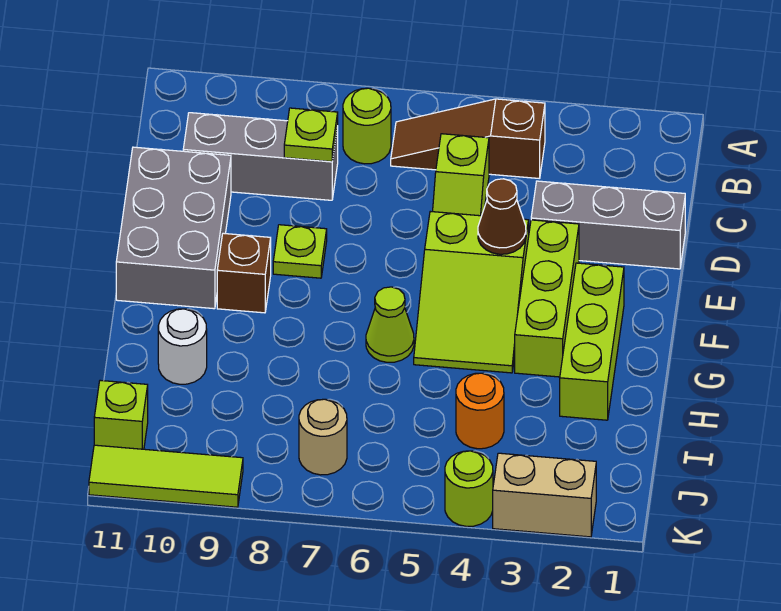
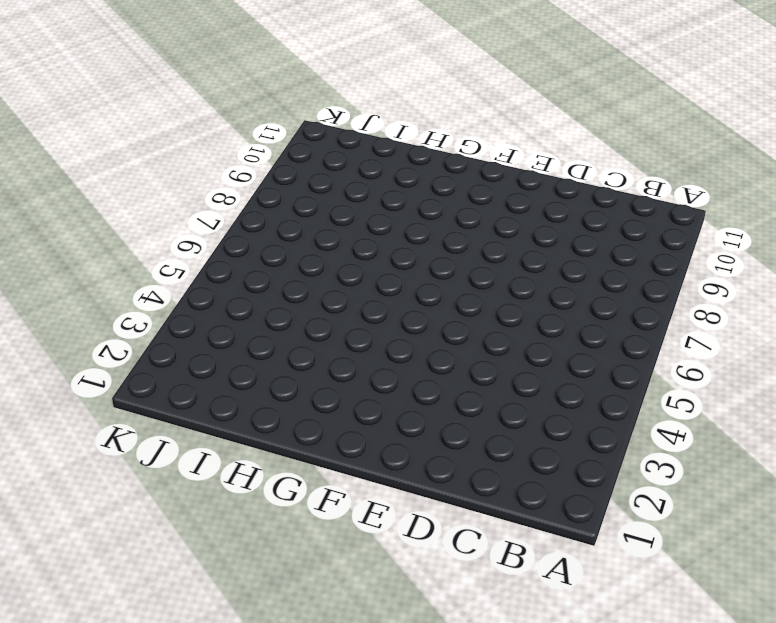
none -> brown 1x3 slope [391,99,545,179]
none -> lime 1x1 round brick [343,88,391,164]
none -> lime 1x2 slope [433,134,489,216]

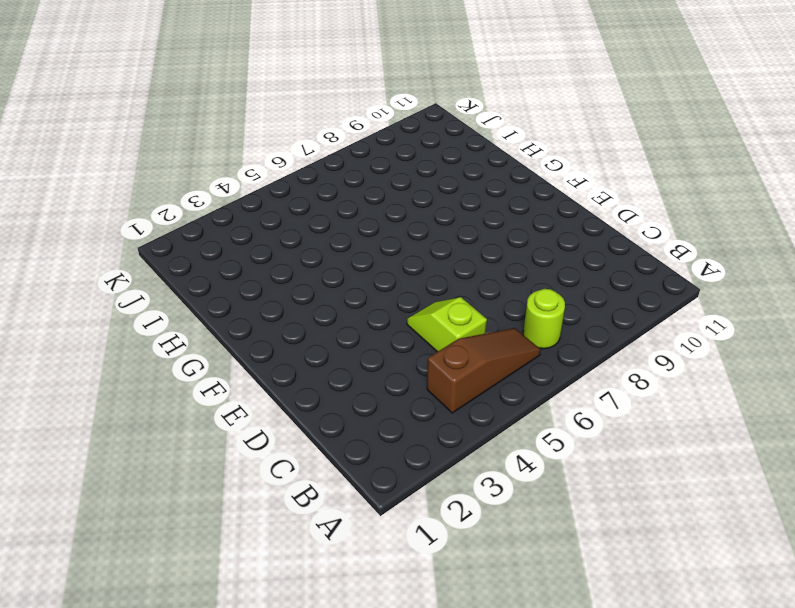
none -> grey 1x3 brick [183,113,338,200]
none -> grey 1x3 brick [531,181,685,269]
none -> grey 2x3 brick [116,147,231,309]

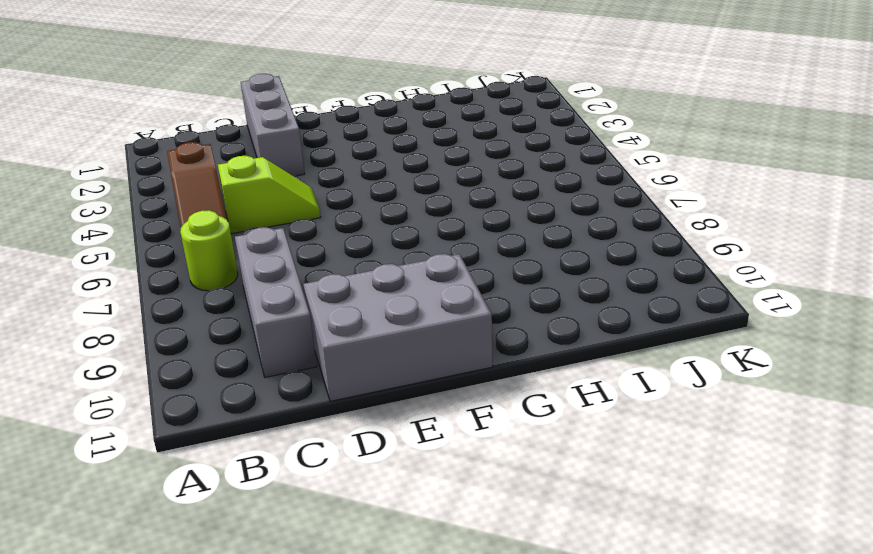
none -> lime 1x3 brick [515,220,579,377]
none -> lime 2x3 slope [414,211,529,373]
none -> lime 1x1 plate [273,225,327,278]

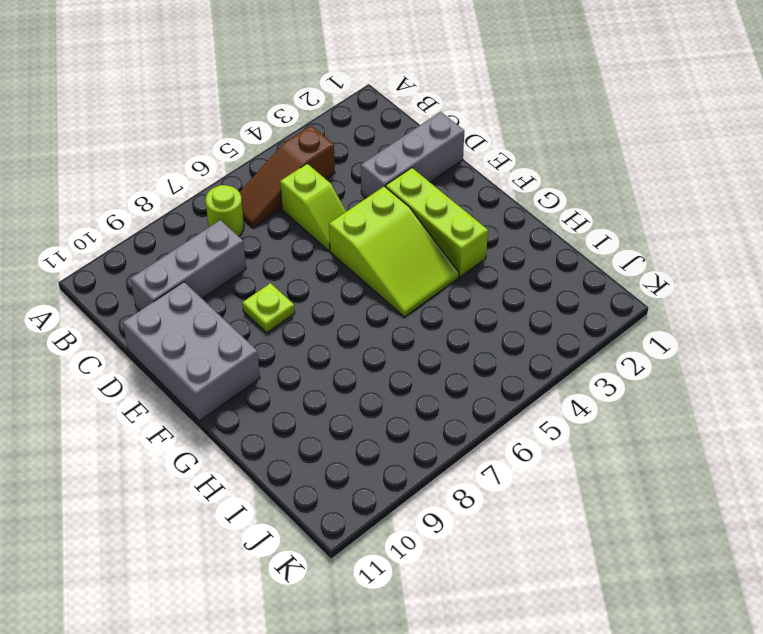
none -> lime 1x3 brick [560,263,624,420]
none -> brown 1x1 brick [217,233,271,313]
none -> lime 1x1 cone [366,287,414,362]

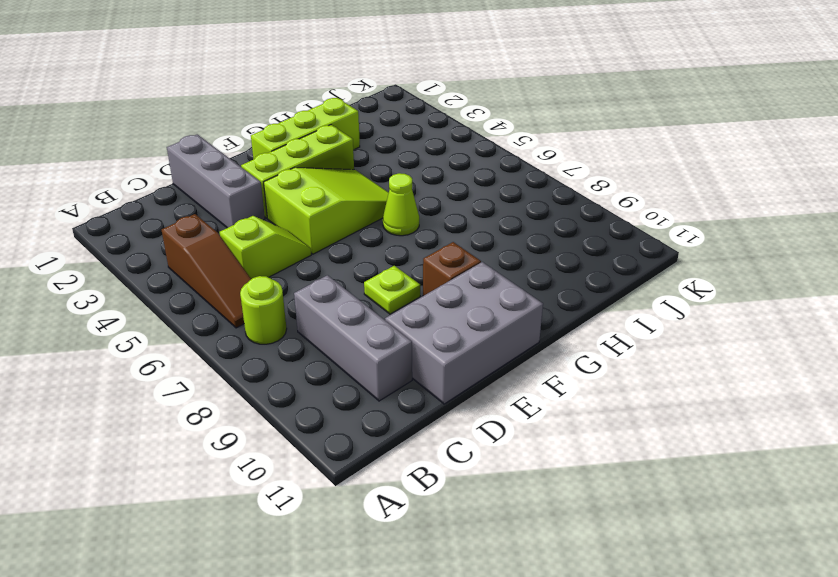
none -> white 1x1 round brick [158,309,207,384]
none -> orange 1x1 round brick [456,373,504,449]
none -> tan 1x1 round brick [299,399,347,475]

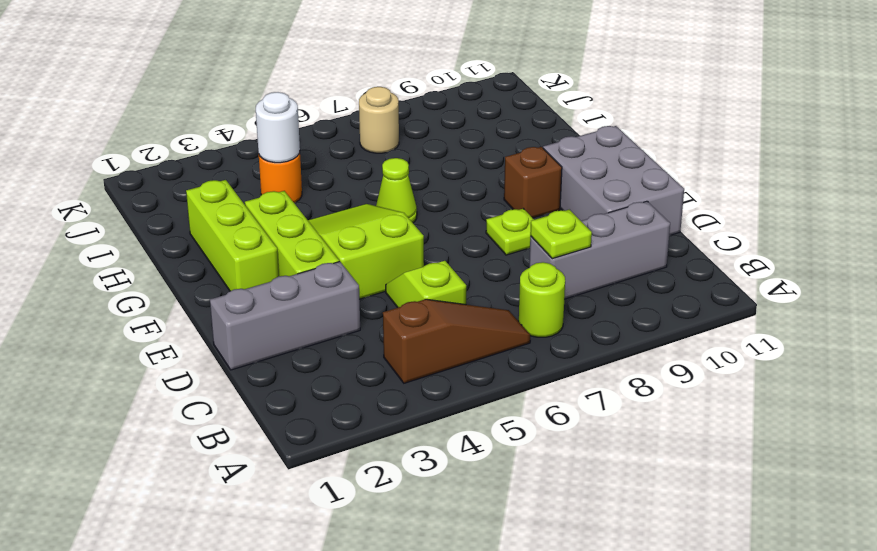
white 1x1 round brick [256,92,300,163] -> white 1x1 round brick moved to [158,309,207,384]
none -> lime 1x1 brick [94,380,148,449]
none -> tan 1x2 brick [493,453,596,537]
none -> lime 1x1 round brick [445,451,493,526]

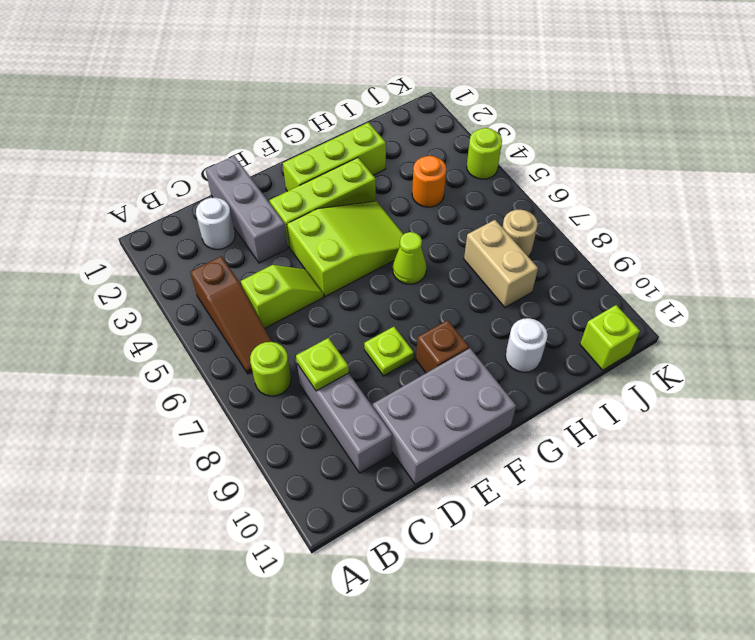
white 1x1 round brick [196,198,235,250] -> none
tan 1x2 brick [464,220,538,307] -> tan 1x2 brick moved to [493,453,596,537]
none -> lime 1x3 tile [89,445,243,507]
none -> brown 1x1 cone [478,179,526,254]

